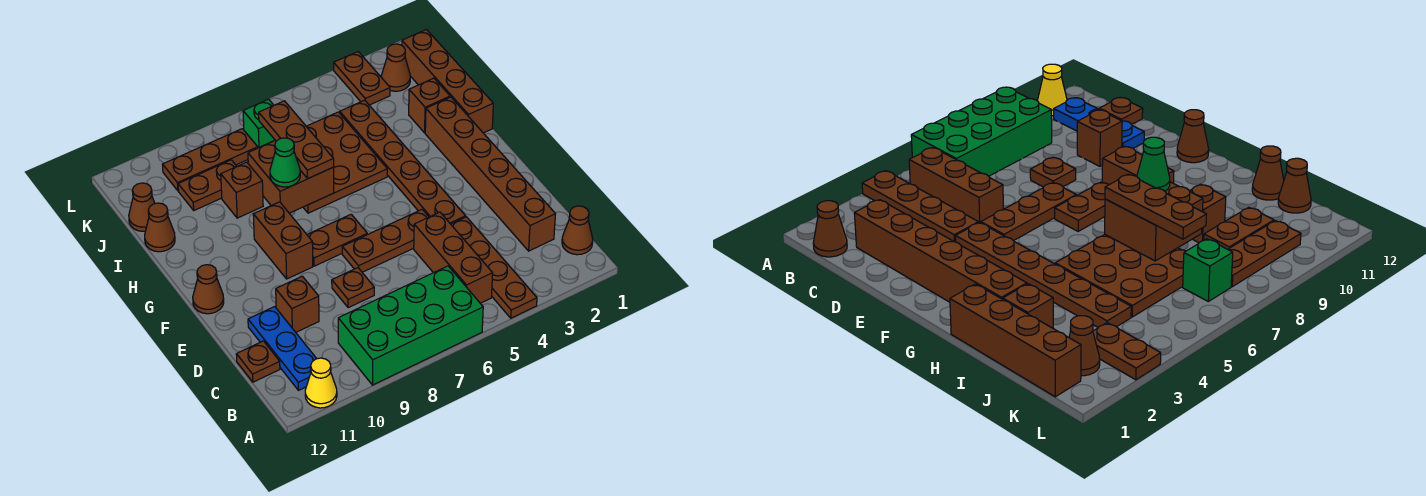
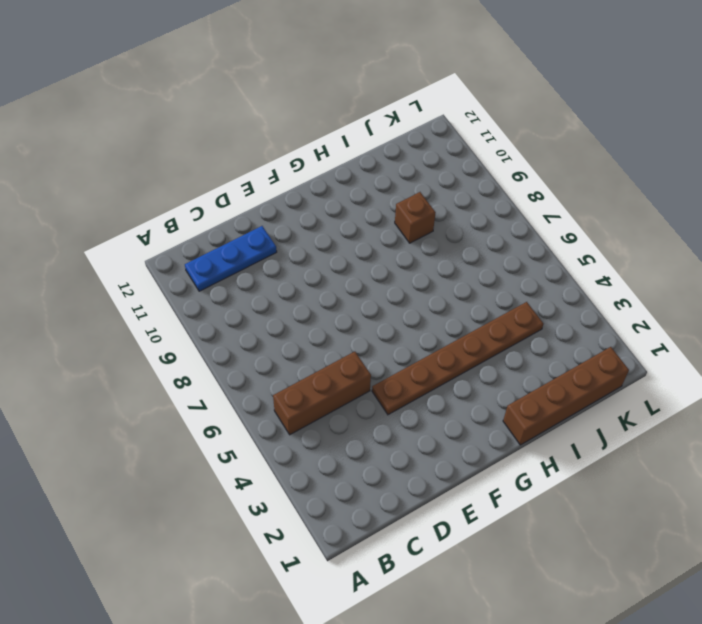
none -> brown 1x4 plate [451,217,537,318]
none -> green 2x4 brick [338,266,483,385]
none -> yellow 1x1 cone [305,358,337,408]

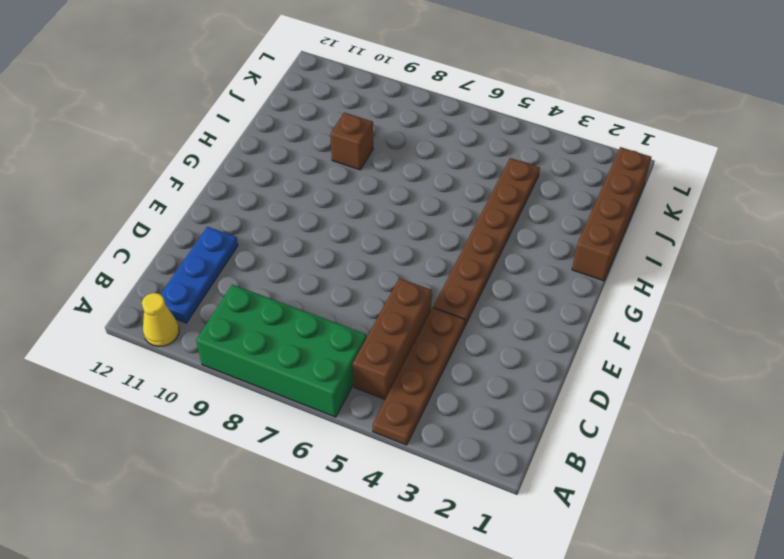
none -> brown 1x1 cone [562,206,593,255]
none -> brown 1x6 brick [425,97,555,251]
none -> brown 1x1 plate [236,341,280,382]

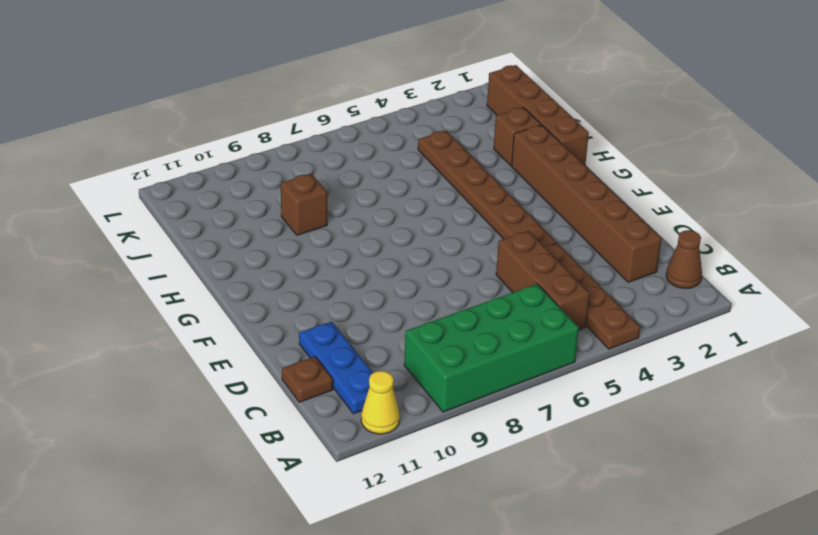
none -> brown 1x1 plate [332,268,374,308]
none -> brown 1x1 brick [276,276,319,332]
none -> brown 1x3 plate [342,209,429,272]

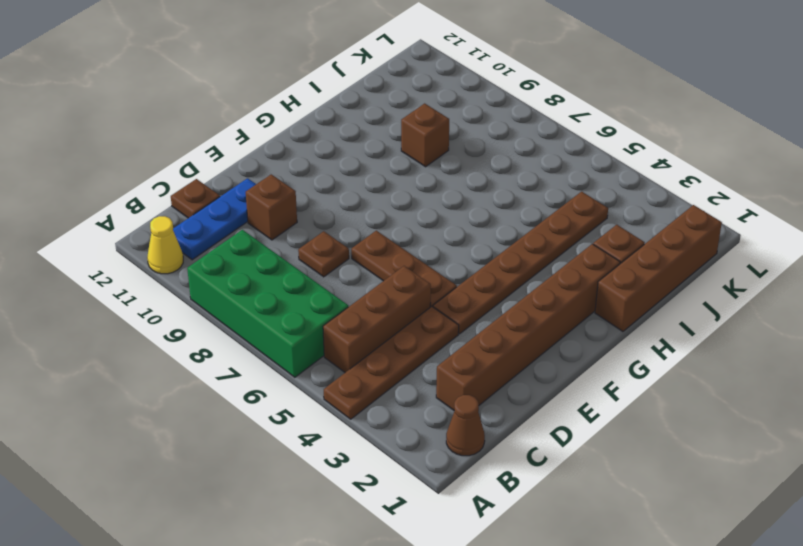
none -> brown 1x2 plate [307,214,367,266]
none -> brown 1x2 brick [253,202,313,279]
none -> brown 1x1 cone [193,265,224,314]

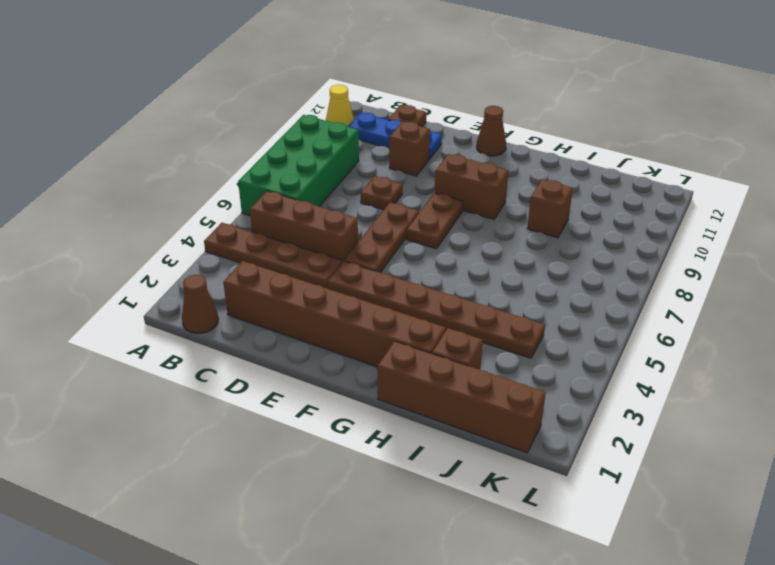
none -> brown 3x3 plate [303,112,387,213]
none -> brown 1x1 cone [145,203,175,252]
none -> brown 1x2 plate [178,160,237,210]

